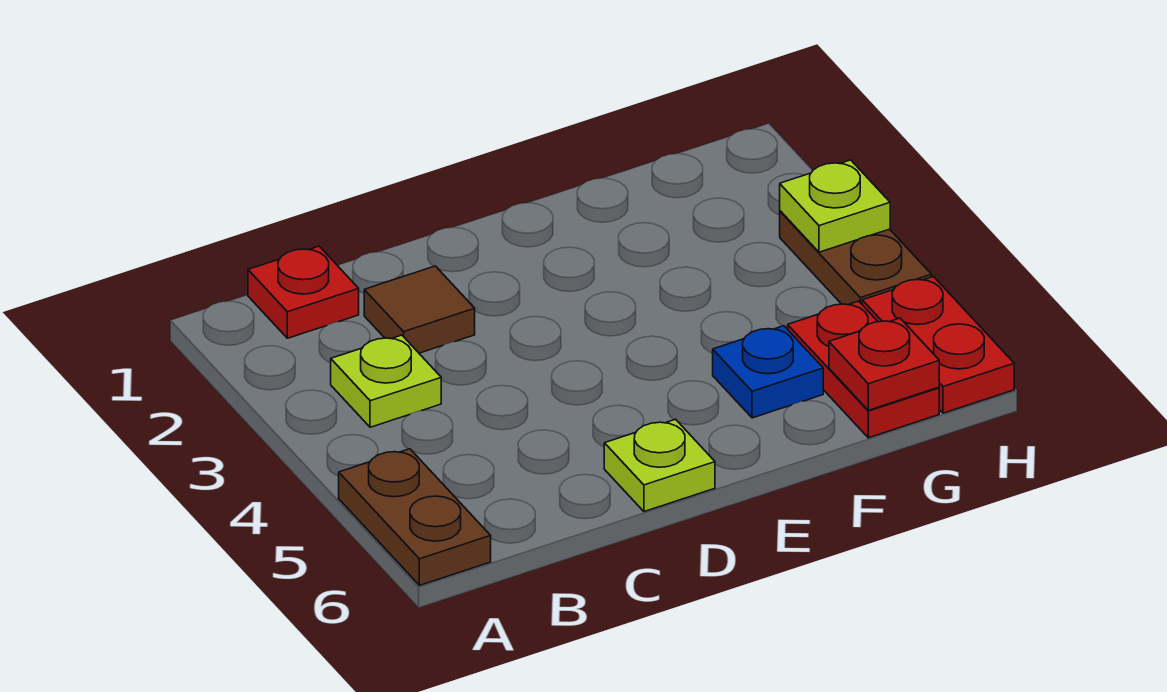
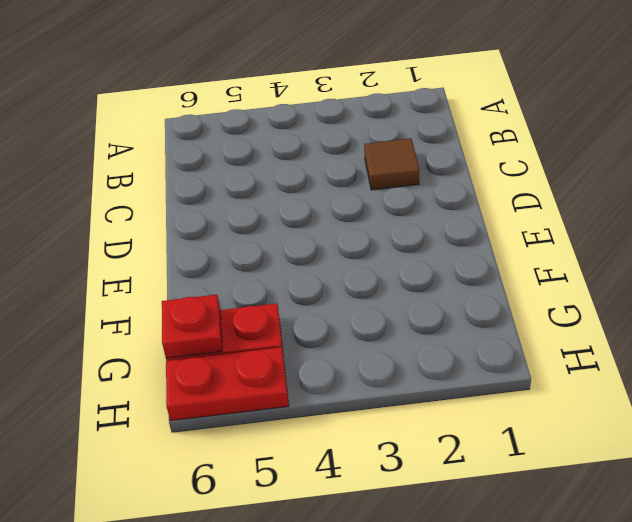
none -> brown 1x2 plate [339,449,491,585]
none -> red 1x1 plate [248,246,359,338]

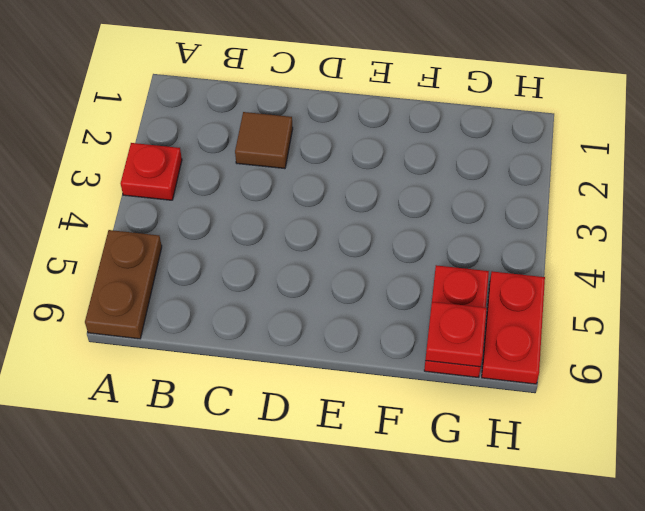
red 1x1 plate [121,143,182,200] -> red 1x1 plate moved to [248,246,359,338]
none -> lime 1x1 plate [331,335,441,427]
none -> lime 1x1 plate [604,419,715,512]

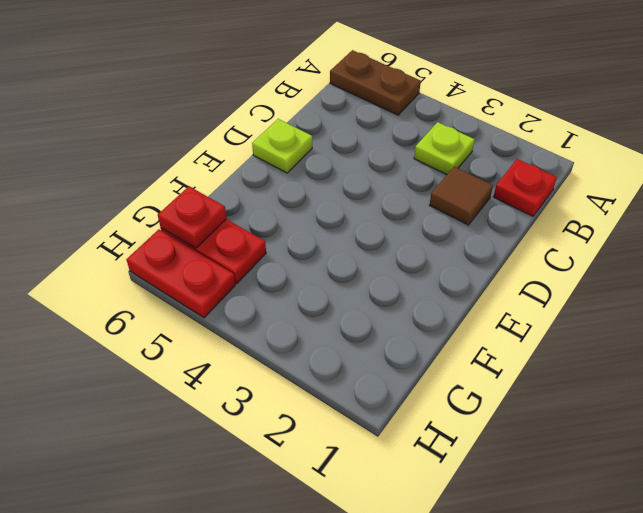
none -> blue 1x1 plate [713,326,823,418]
none -> brown 1x2 plate [780,211,932,305]

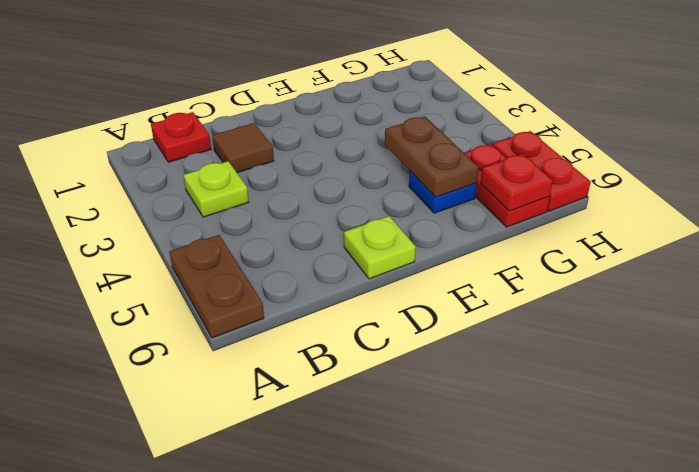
brown 1x2 plate [385,117,479,197] -> brown 1x2 plate moved to [780,211,932,305]
none -> lime 1x1 plate [780,160,890,252]

